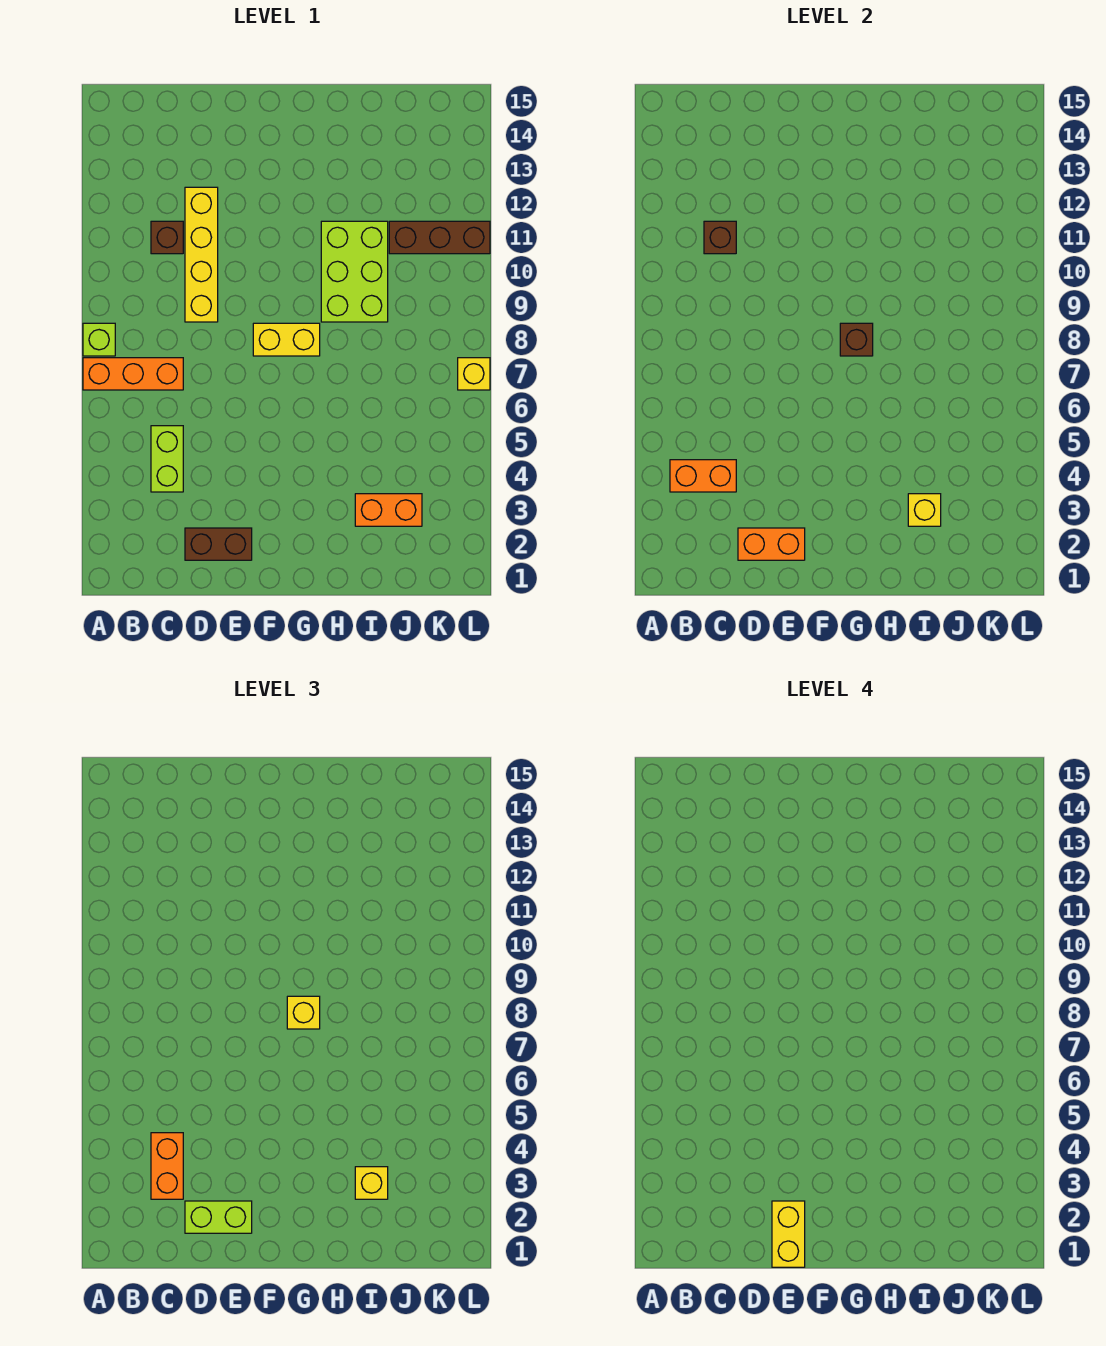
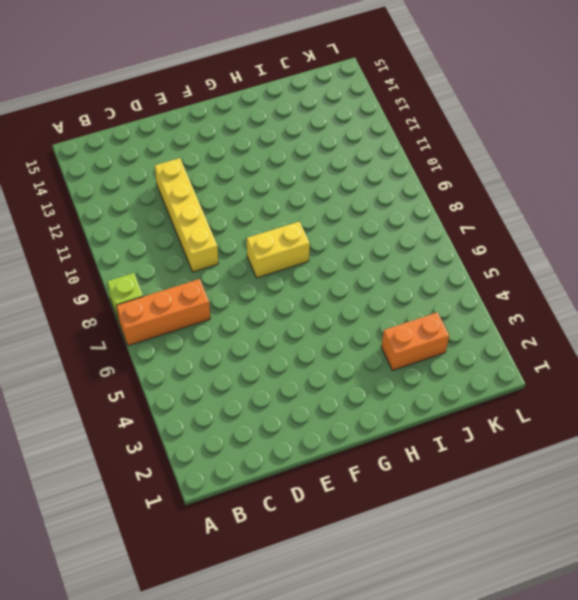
none -> lime 1x2 brick [151,426,183,492]
none -> brown 1x1 brick [151,221,183,254]
none -> brown 1x2 brick [185,528,252,560]

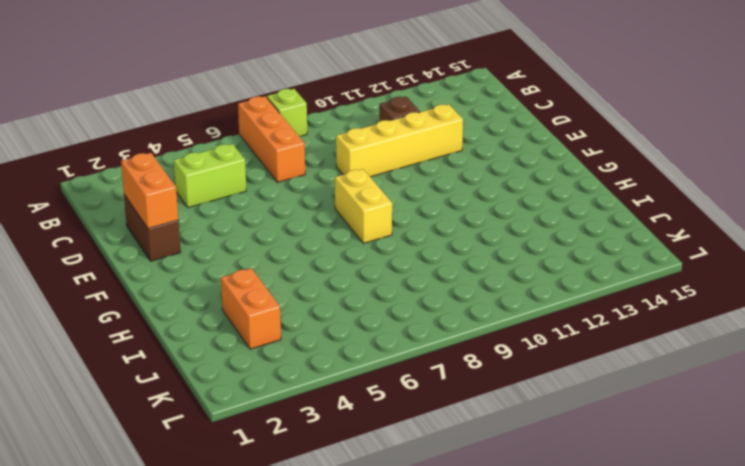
none -> lime 2x3 brick [321,221,388,322]
none -> brown 1x3 brick [389,221,490,254]
none -> yellow 1x1 brick [458,358,490,390]

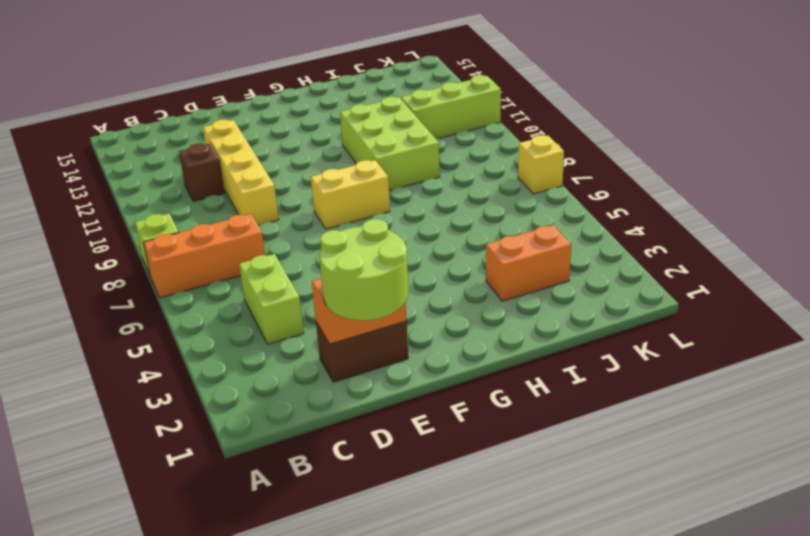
lime 2x2 round brick [319,219,408,321] -> lime 1x2 brick [185,1201,252,1233]
lime 1x3 brick [401,75,501,139] -> brown 1x3 brick [389,221,490,254]
none -> orange 1x2 brick [670,460,736,492]
none -> brown 1x1 brick [704,221,736,254]
none -> brown 1x1 brick [840,323,873,356]

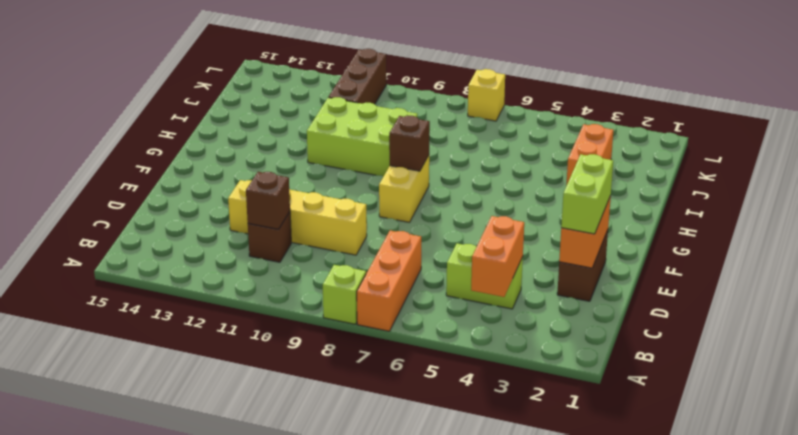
none -> yellow 1x1 brick [908,494,941,526]
none -> orange 1x2 brick [151,1133,183,1199]
none -> yellow 1x1 brick [287,996,320,1029]

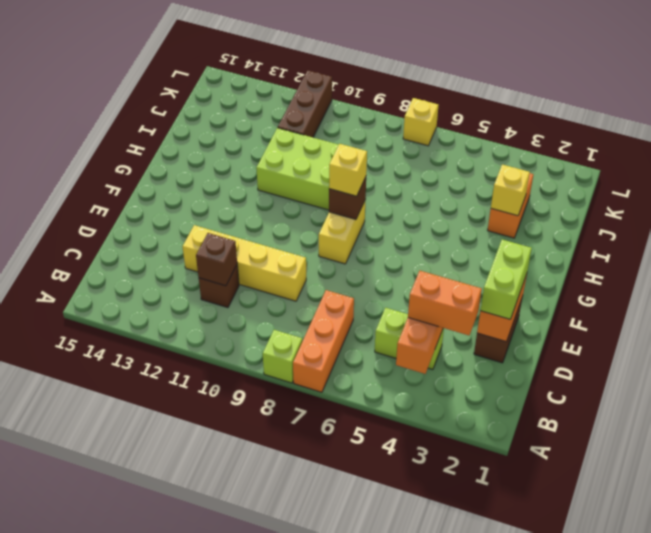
none -> yellow 1x1 brick [355,1167,388,1199]
none -> yellow 1x2 brick [772,1201,805,1267]

